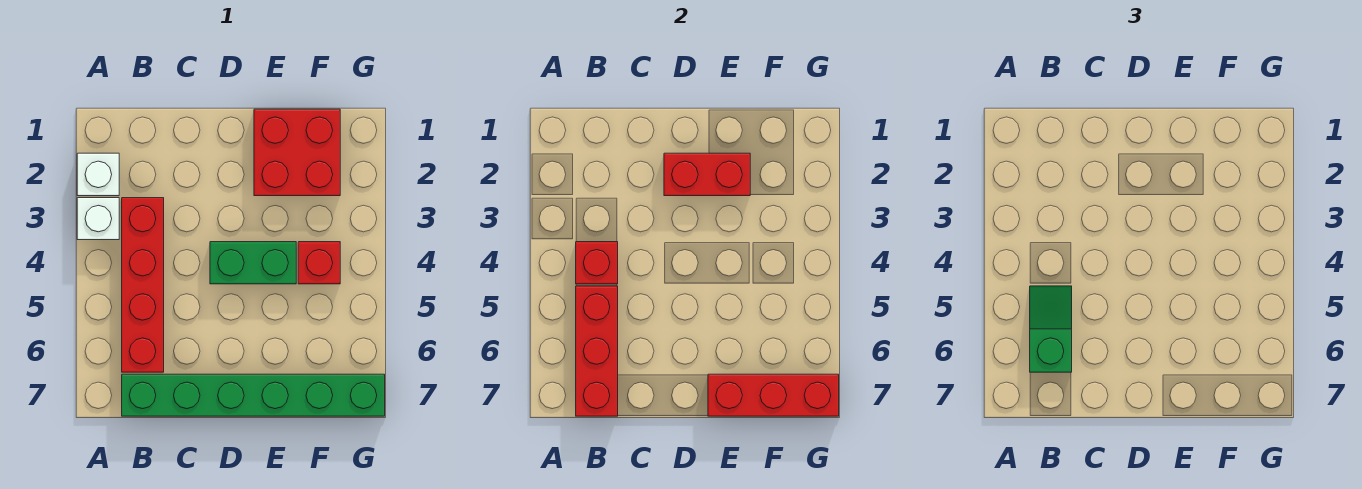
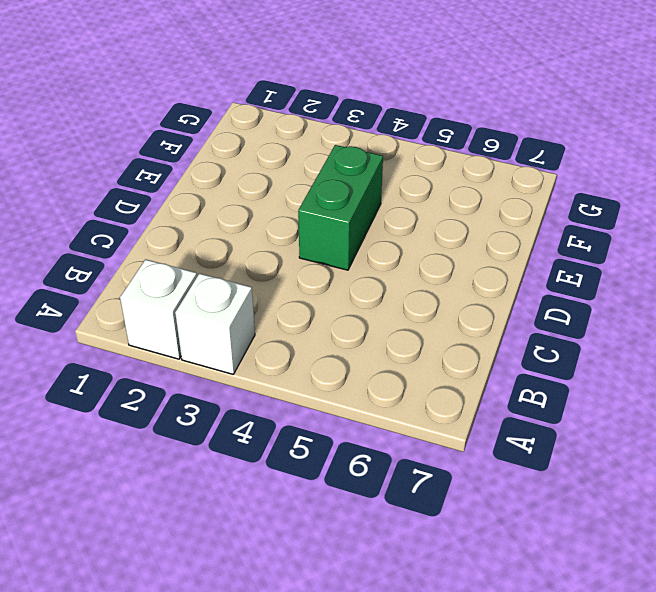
none -> red 1x4 brick [122,198,164,372]
none -> green 1x6 brick [122,374,385,416]
none -> red 2x2 brick [254,109,340,196]

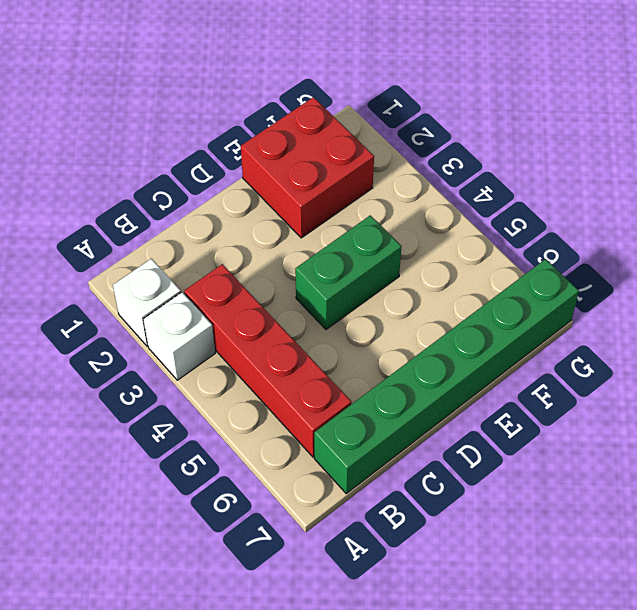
none -> red 1x1 brick [298,242,340,284]
none -> red 1x1 brick [576,242,618,284]
none -> red 1x3 brick [576,286,618,416]

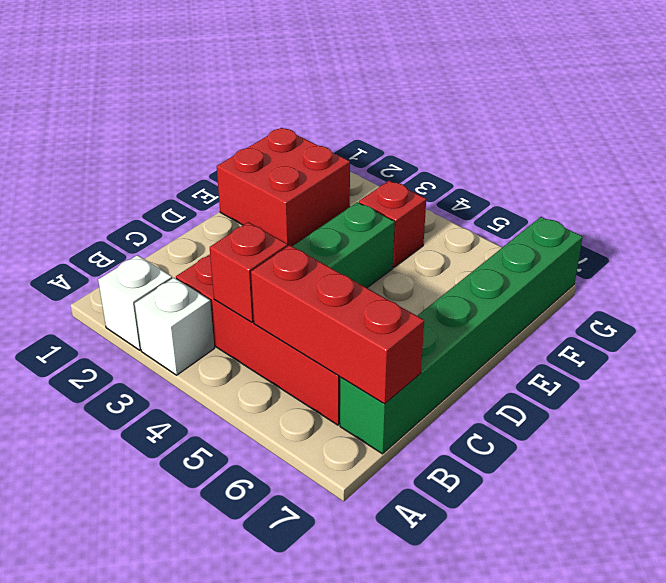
none -> red 1x2 brick [664,153,750,196]
none -> red 1x3 brick [708,374,839,416]
none -> green 1x2 slope [1030,286,1072,372]

